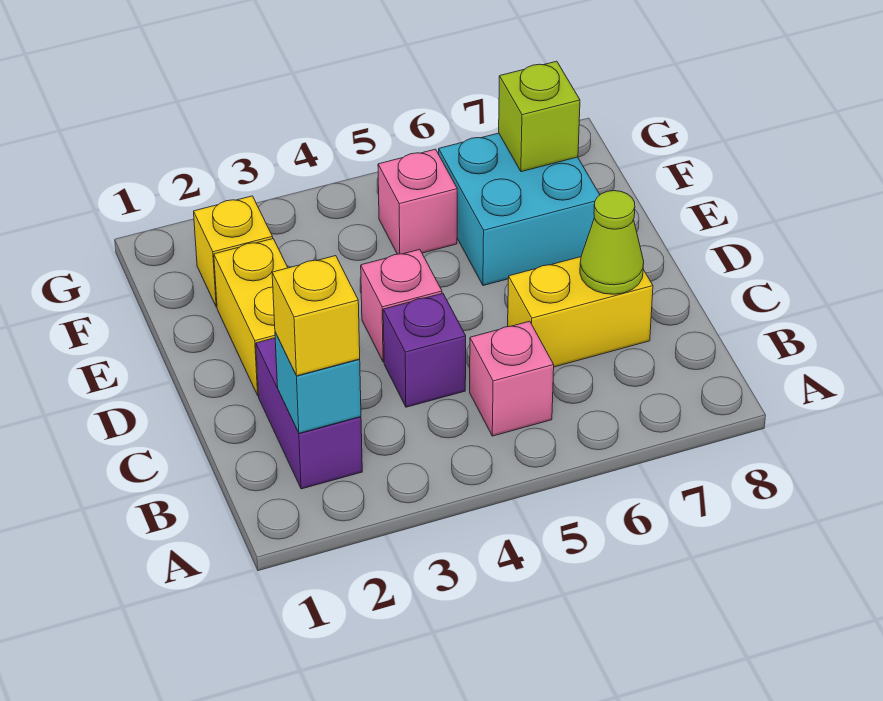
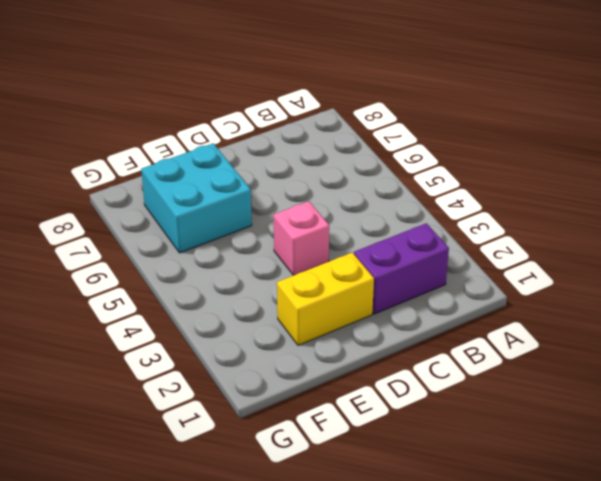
none -> pink 1x1 brick [470,321,554,436]
none -> purple 1x1 brick [383,293,466,407]
none -> yellow 1x2 brick [508,257,653,367]

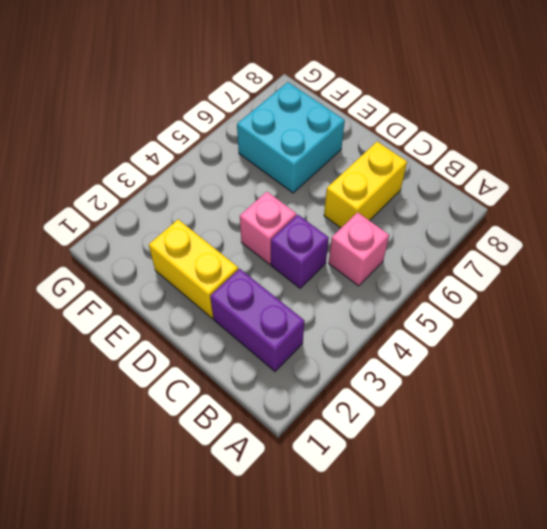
none -> yellow 1x1 brick [194,196,273,307]
none -> pink 1x1 brick [378,149,457,254]
none -> cyan 1x1 brick [275,332,361,433]

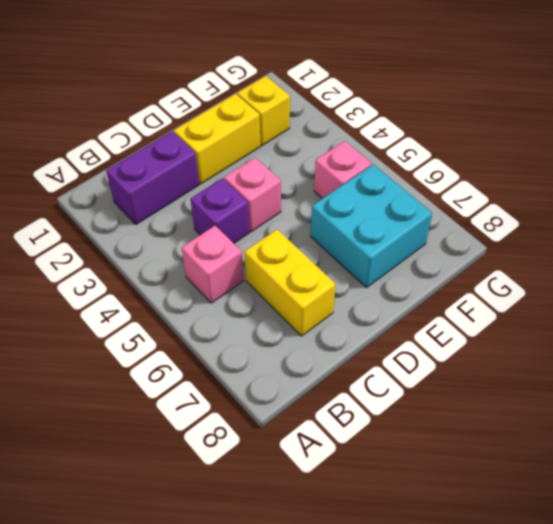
none -> cyan 1x1 brick [275,332,361,433]
none -> lime 1x1 cone [580,191,644,294]
none -> lime 1x1 brick [499,61,580,172]

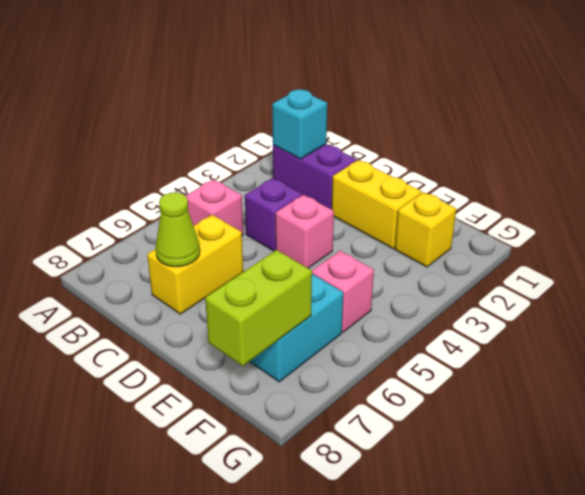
lime 1x2 brick [205,250,312,366] -> lime 1x1 brick [499,61,580,172]
none -> yellow 1x1 brick [272,256,360,376]

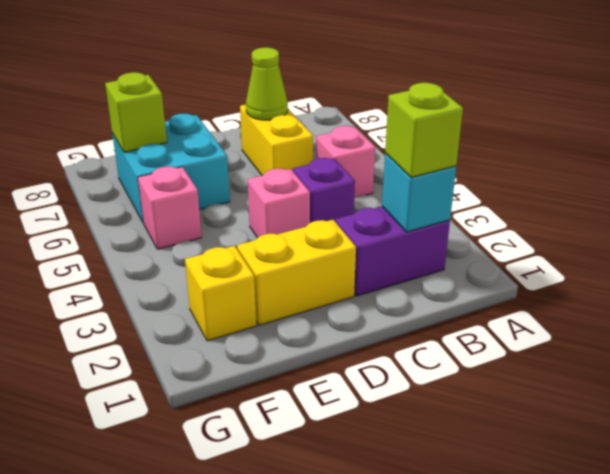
lime 1x1 brick [385,83,463,177] -> yellow 1x1 brick [272,256,360,376]

